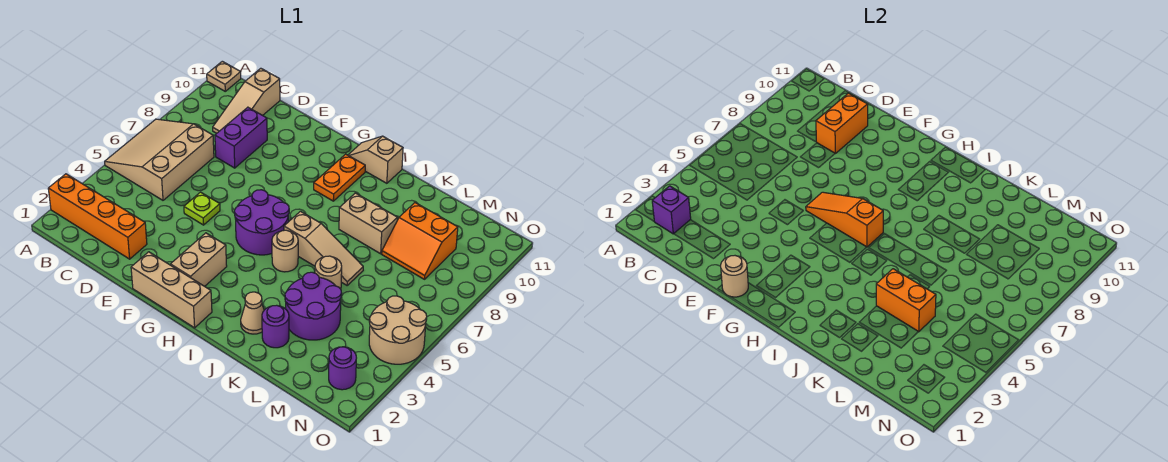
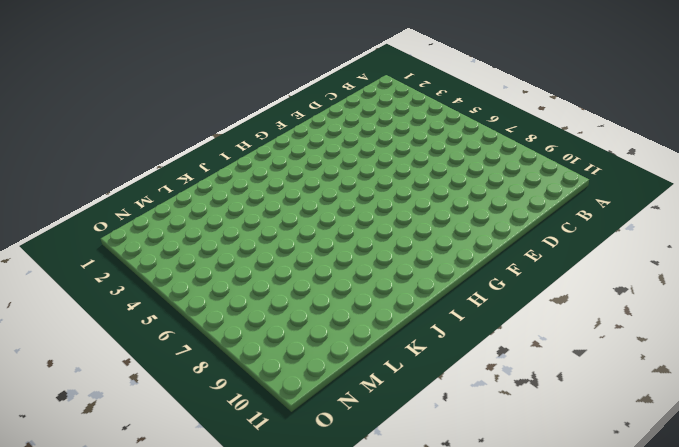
none -> orange 1x4 brick [48,174,147,259]
none -> tan 3x3 slope [105,119,214,200]
none -> tan 1x1 plate [207,61,241,91]

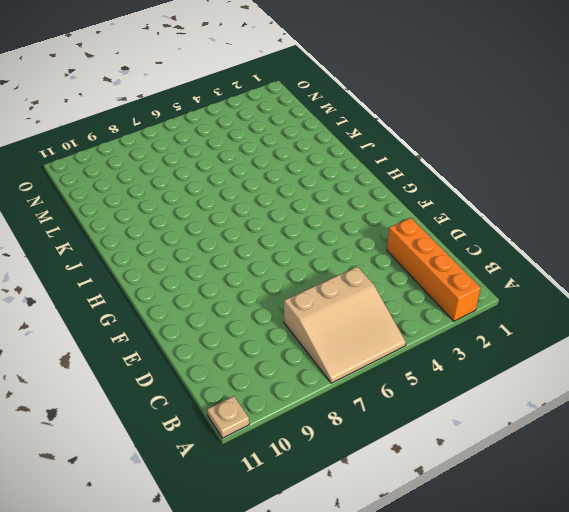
none -> tan 1x3 slope [213,68,280,133]
none -> purple 1x2 brick [215,107,267,168]
none -> lime 1x1 plate [184,192,220,225]

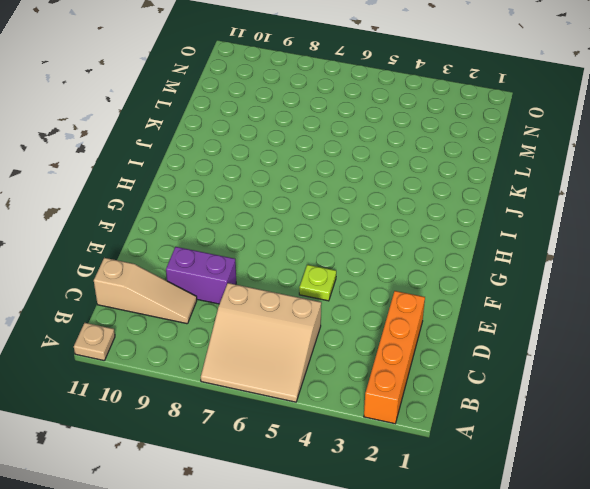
none -> tan 1x3 brick [131,252,212,328]
none -> tan 1x2 brick [170,233,227,286]
none -> purple 2x2 round brick [235,190,289,255]

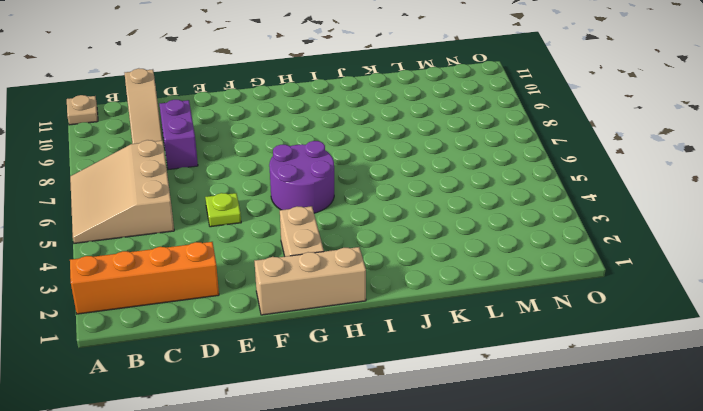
none -> orange 1x2 plate [314,154,365,201]
none -> tan 1x2 slope [348,136,403,183]
none -> tan 1x1 round brick [272,230,298,272]

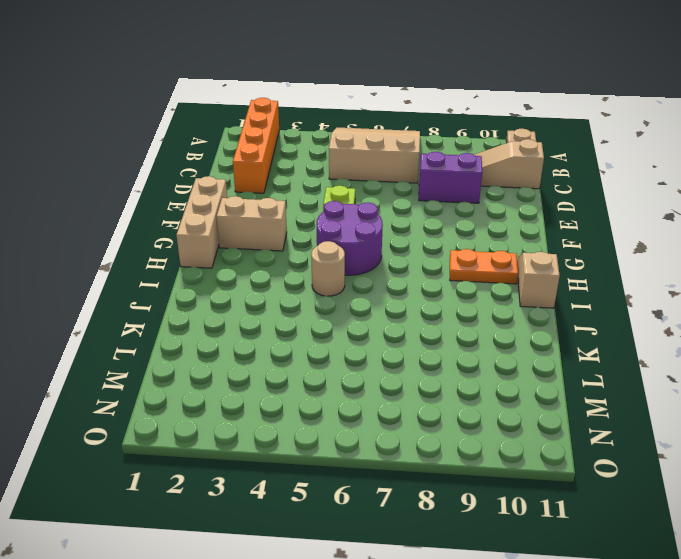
none -> tan 1x3 slope [284,211,363,285]
none -> tan 1x1 cone [241,292,264,334]
none -> tan 1x2 brick [339,193,397,254]

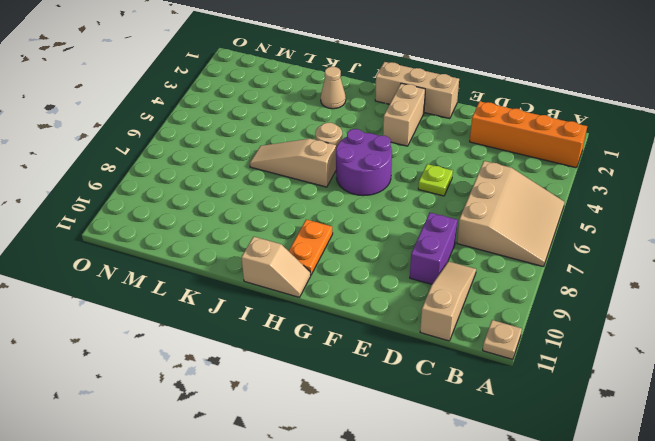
none -> tan 1x2 brick [339,193,397,254]
none -> purple 1x1 round brick [262,305,289,348]
none -> purple 2x2 round brick [285,272,342,340]

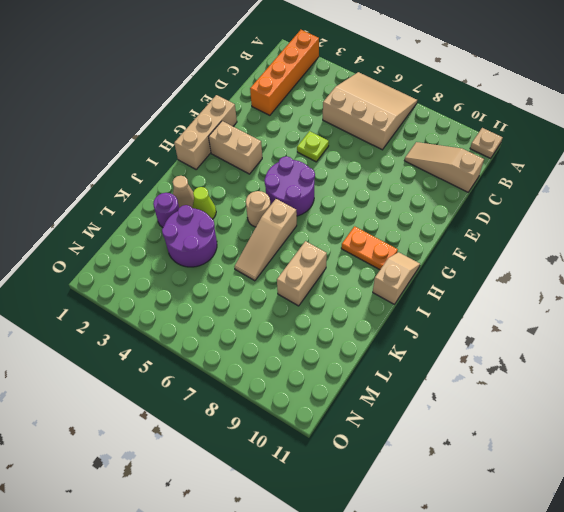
lime 1x1 cone [193,187,216,219] -> none
none -> purple 1x2 brick [215,107,267,168]
none -> tan 1x1 round brick [315,256,342,289]
none -> orange 2x2 slope [382,203,458,279]

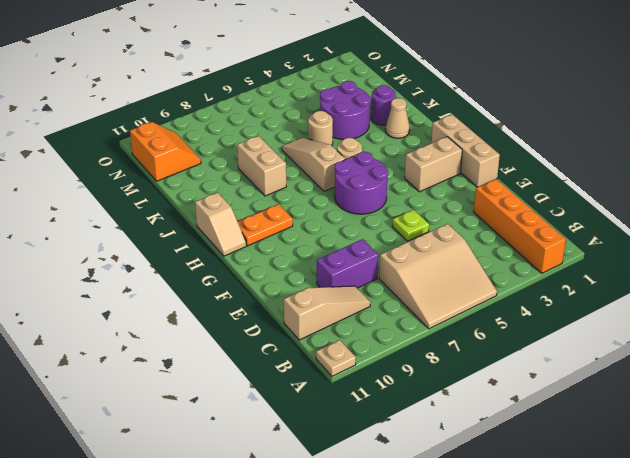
orange 2x2 slope [130,122,201,181] -> orange 2x2 slope moved to [382,203,458,279]
none -> purple 1x1 round brick [329,347,356,390]
none -> tan 2x2 round brick [369,296,427,364]
none -> purple 1x1 brick [652,186,691,234]

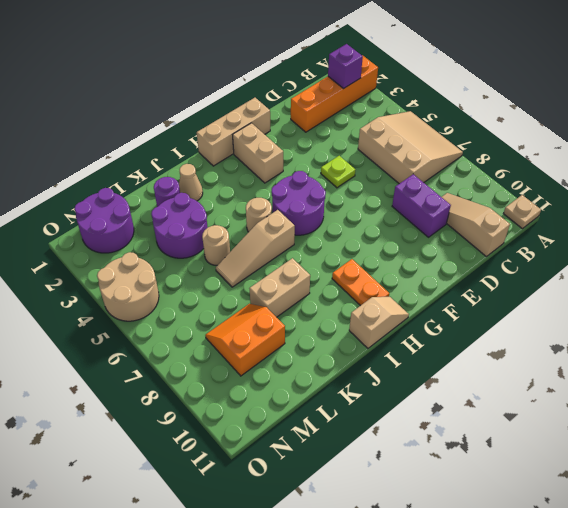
purple 2x2 round brick [75,188,134,253] -> purple 1x1 round brick [329,347,356,390]
none -> orange 1x2 brick [816,93,868,153]
none -> tan 1x1 round brick [721,256,748,297]
none -> orange 1x3 slope [806,192,883,247]

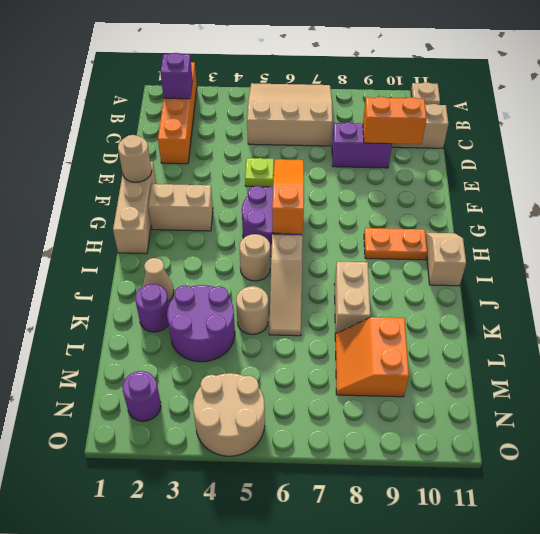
none -> orange 1x2 brick [876,269,936,332]

